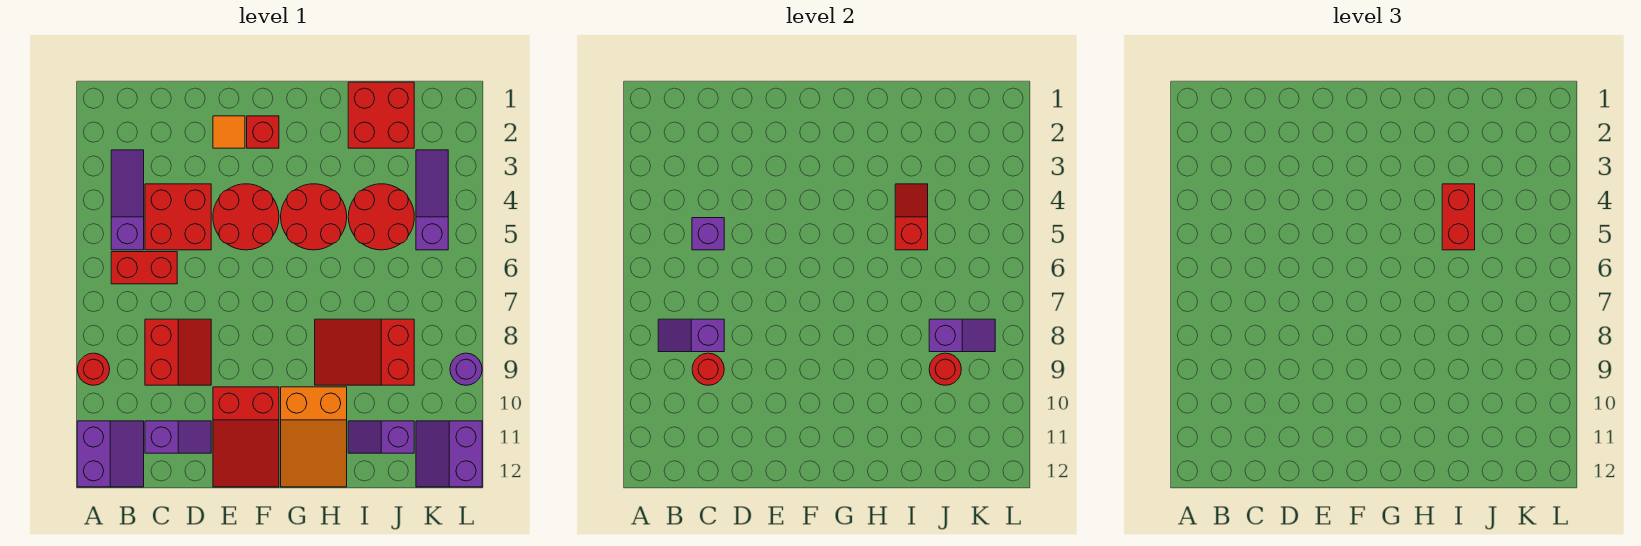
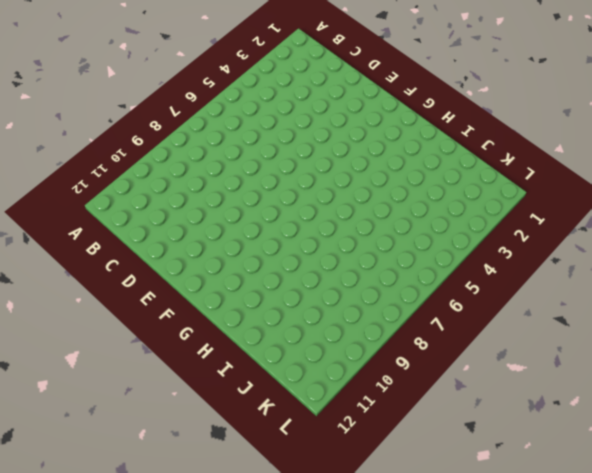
none -> red 1x1 round brick [77,353,110,385]
none -> purple 2x2 slope [77,421,144,487]
none -> purple 1x3 slope [111,150,144,250]

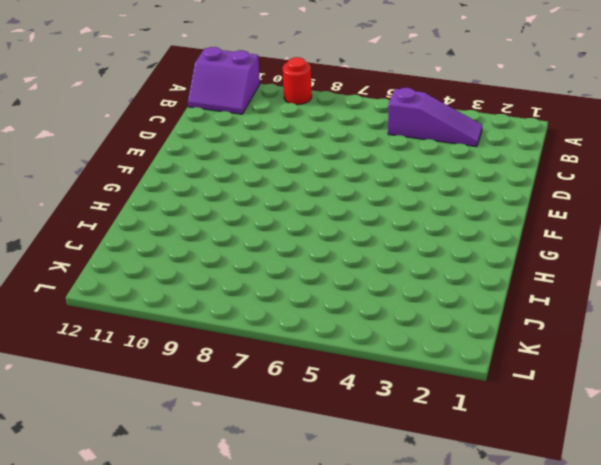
none -> red 1x2 brick [111,252,177,284]
none -> red 2x2 brick [145,184,211,250]
none -> red 2x2 slope [145,319,211,385]

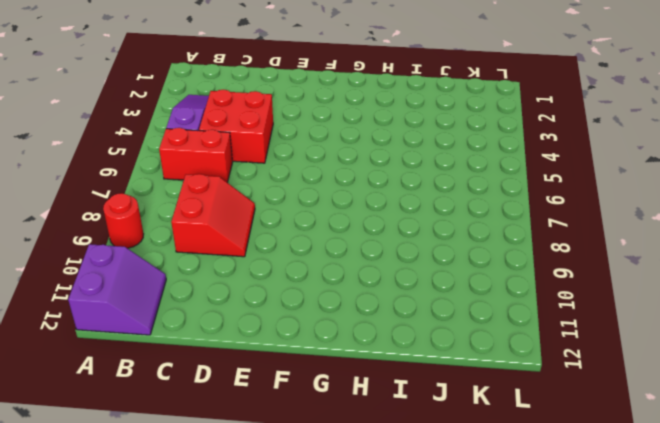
none -> purple 1x2 slope [145,421,211,453]
none -> orange 1x1 tile [213,116,245,148]
none -> red 2x2 round brick [213,184,279,250]

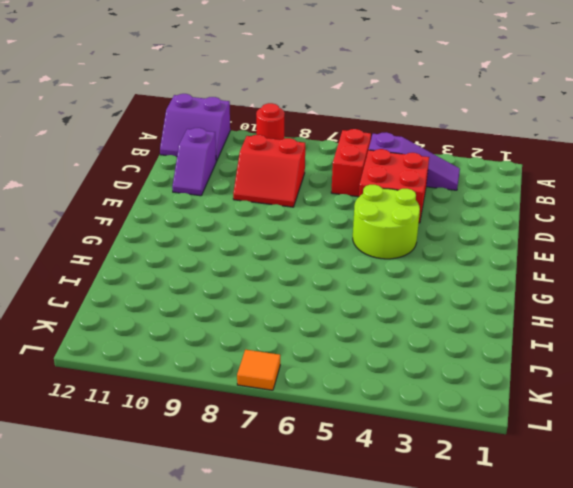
lime 2x2 round brick [353,185,420,259] -> red 2x2 round brick [213,184,279,250]
orange 1x1 tile [237,350,280,390] -> orange 1x1 tile moved to [213,116,245,148]
none -> red 2x3 slope [213,387,279,487]
none -> red 1x1 brick [247,116,279,148]
none -> red 2x2 round brick [281,184,347,250]

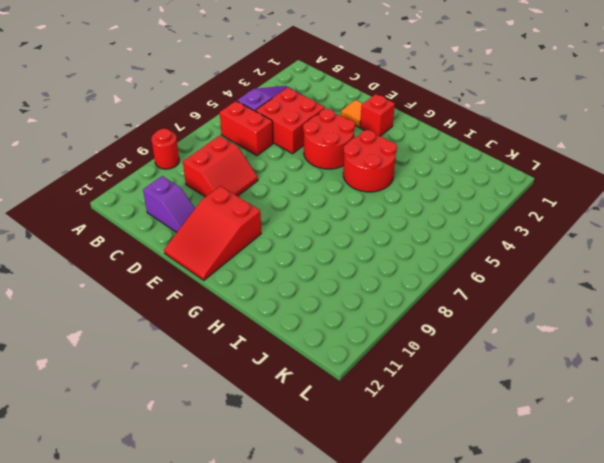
none -> purple 2x2 slope [77,421,144,487]
none -> orange 2x3 slope [281,387,347,487]
none -> red 2x3 slope [315,319,414,385]

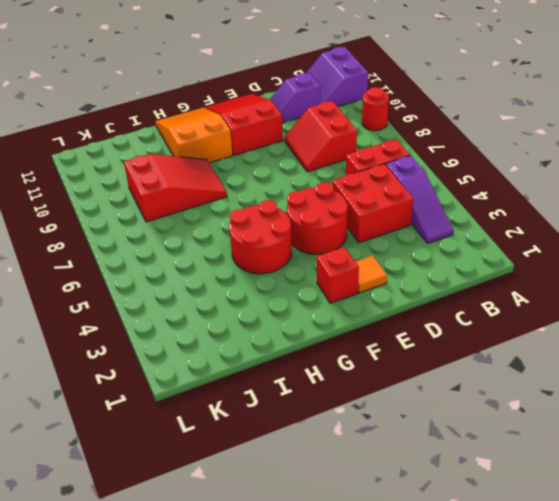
none -> red 2x2 brick [348,82,414,148]
none -> red 2x2 round brick [348,184,414,250]
none -> purple 1x2 slope [348,421,414,453]

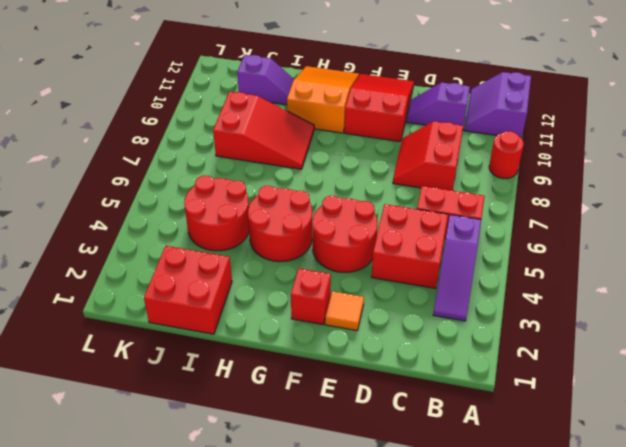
none -> purple 1x3 slope [416,150,448,250]
none -> purple 2x2 slope [416,421,482,487]
none -> purple 1x1 round brick [450,353,482,385]

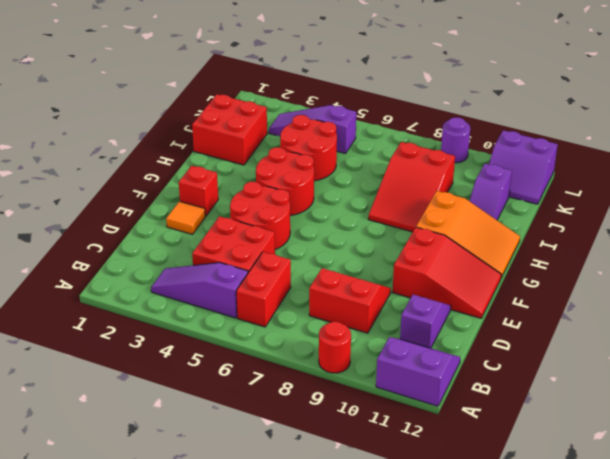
none -> purple 1x2 slope [658,319,724,352]
none -> purple 1x1 brick [692,218,724,250]
none -> red 1x1 round brick [692,353,724,385]

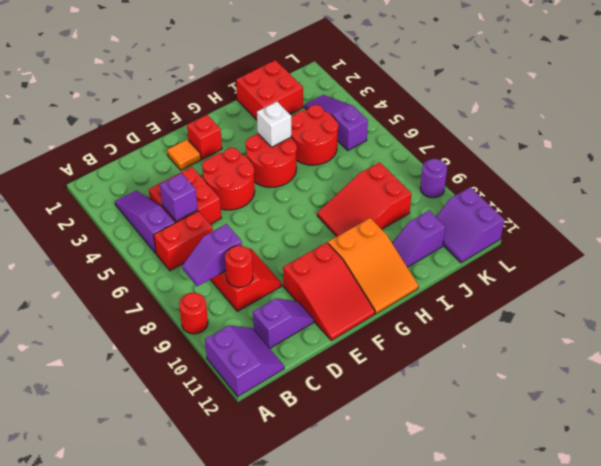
white 1x1 brick [257,102,291,147] -> none
none -> red 1x2 slope [895,184,928,250]
none -> purple 1x2 slope [929,319,995,352]
none -> red 1x1 round brick [929,353,961,385]

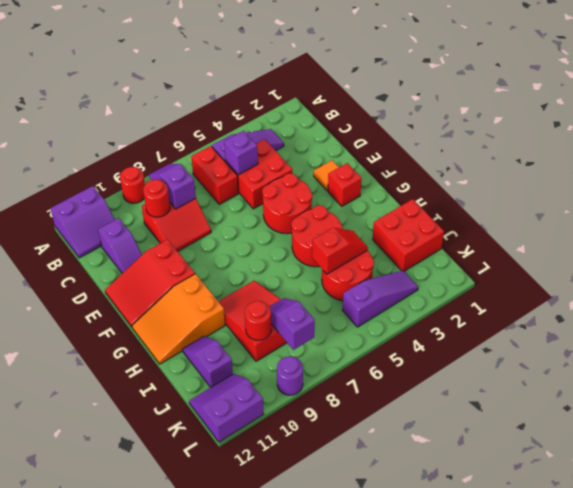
purple 1x2 slope [270,298,315,350] -> purple 1x2 slope turned to [929,319,995,352]
none -> red 1x2 brick [1442,184,1475,250]

